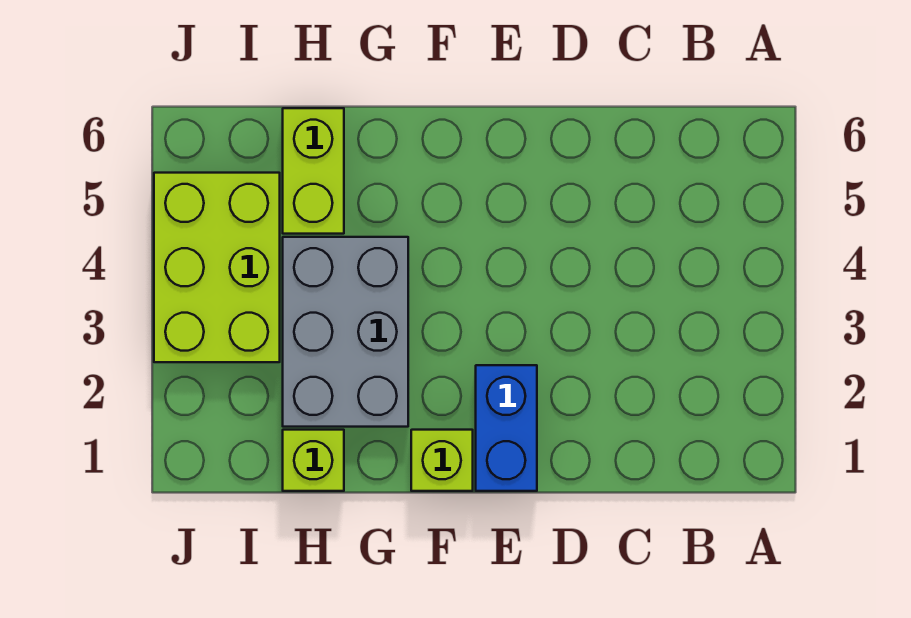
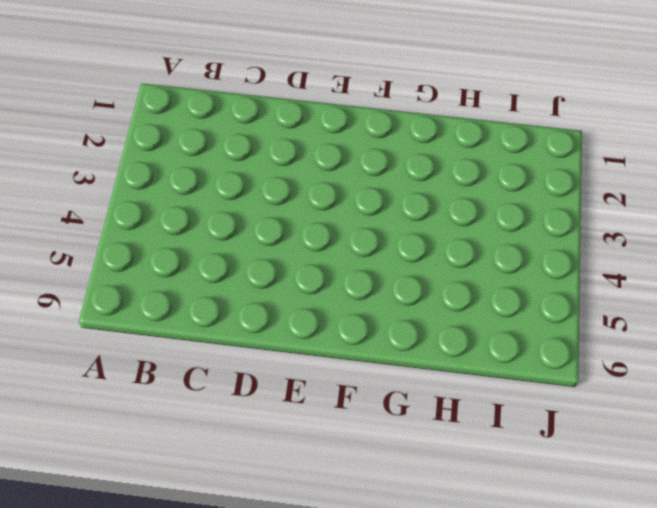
none -> blue 1x2 brick [476,365,537,491]
none -> lime 1x1 brick [411,430,473,491]

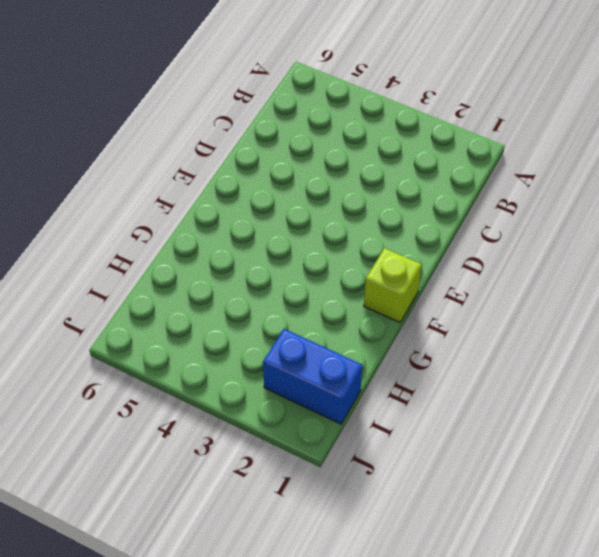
blue 1x2 brick [263,329,362,424] -> blue 1x2 brick moved to [476,365,537,491]
none -> grey 2x3 brick [283,237,408,427]
none -> lime 1x1 brick [283,430,344,491]

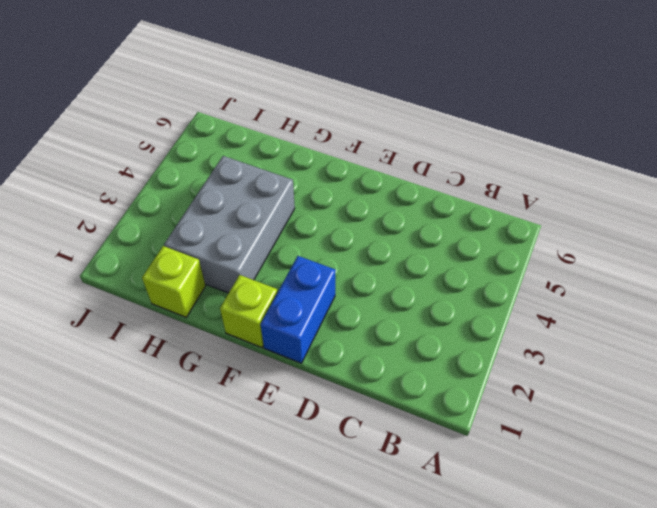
none -> lime 1x2 brick [283,108,344,234]
none -> lime 2x3 brick [154,173,280,362]

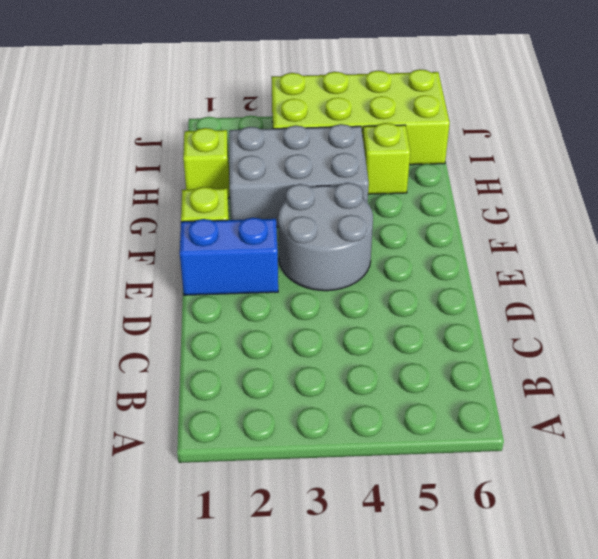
grey 2x2 round brick [278,183,373,291] -> none
lime 1x1 brick [363,123,410,194] -> lime 1x2 brick [283,108,344,234]
lime 2x4 brick [271,69,450,165] -> lime 2x3 brick [154,173,280,362]

